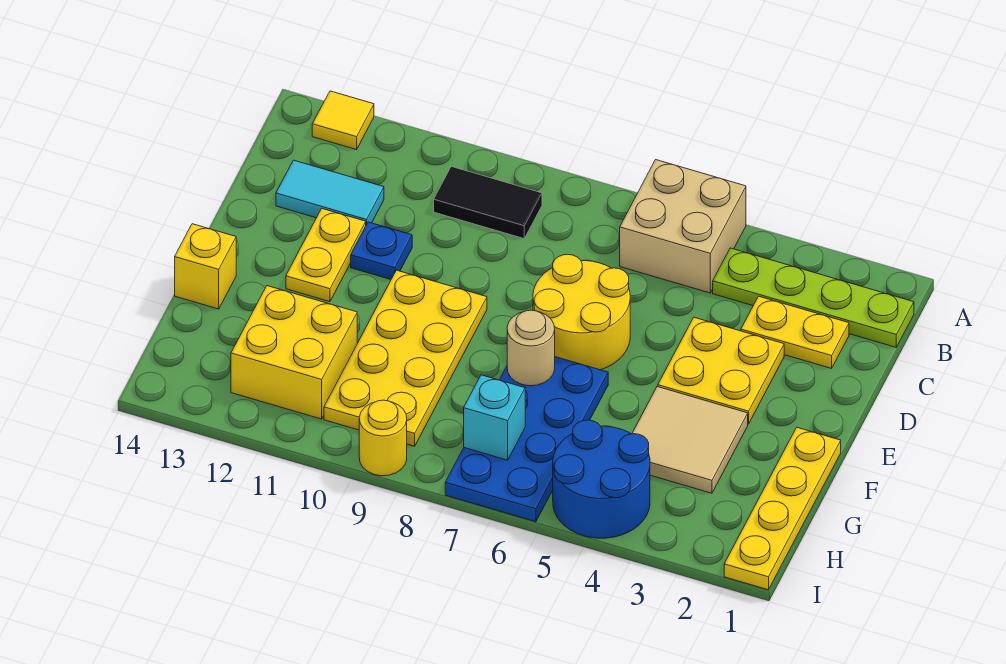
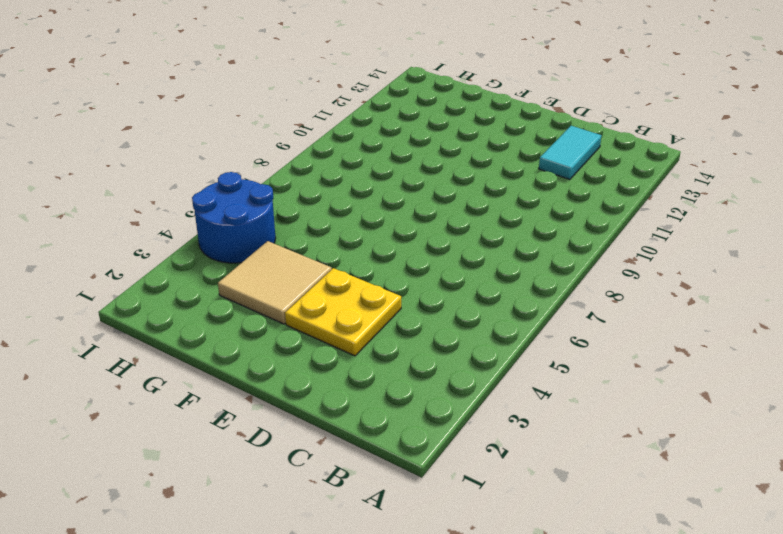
none -> tan 2x2 brick [620,160,746,293]
none -> yellow 1x1 tile [312,91,374,150]
none -> lime 1x4 plate [713,248,914,347]

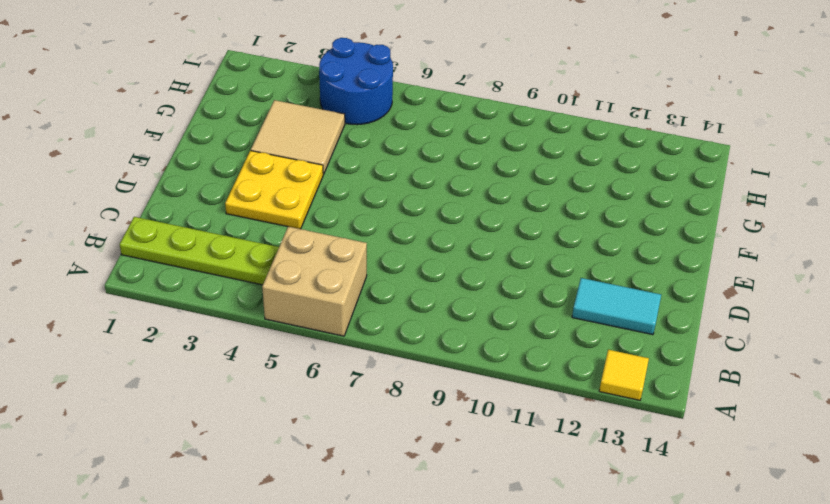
none -> black 1x2 tile [434,166,542,239]
none -> yellow 1x2 plate [741,296,849,368]
none -> yellow 2x2 round brick [533,254,630,370]

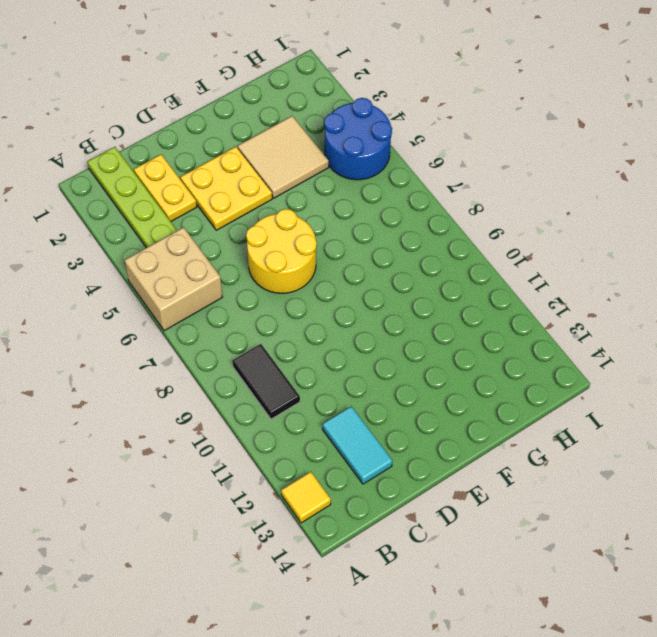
none -> blue 1x1 plate [351,222,412,280]
none -> yellow 1x2 plate [286,209,366,302]
none -> yellow 2x4 plate [324,270,487,446]

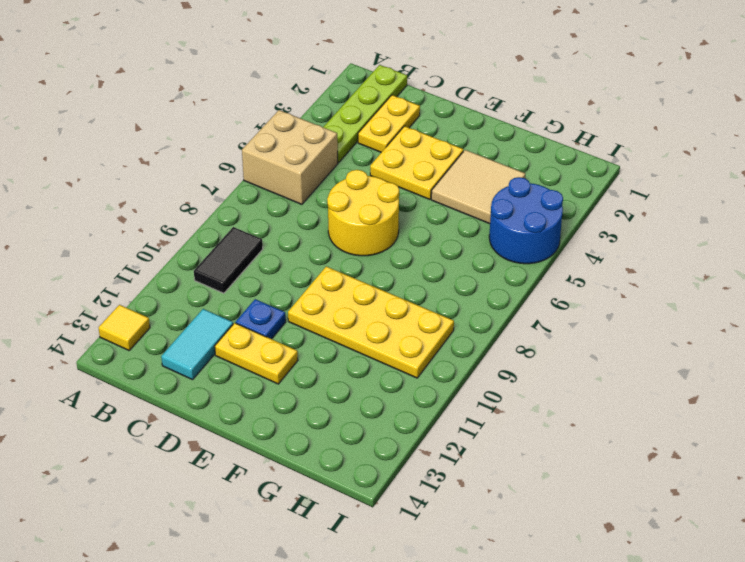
none -> yellow 1x4 plate [724,428,841,590]
none -> blue 2x4 plate [445,357,608,522]
none -> yellow 1x1 brick [175,224,236,309]

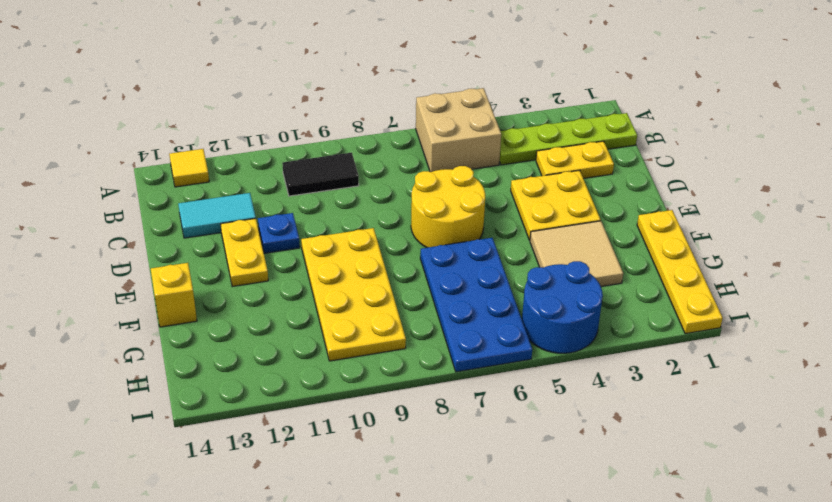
none -> yellow 2x2 brick [231,286,357,419]
none -> yellow 1x1 round brick [359,400,407,476]
none -> tan 1x1 round brick [507,310,555,386]

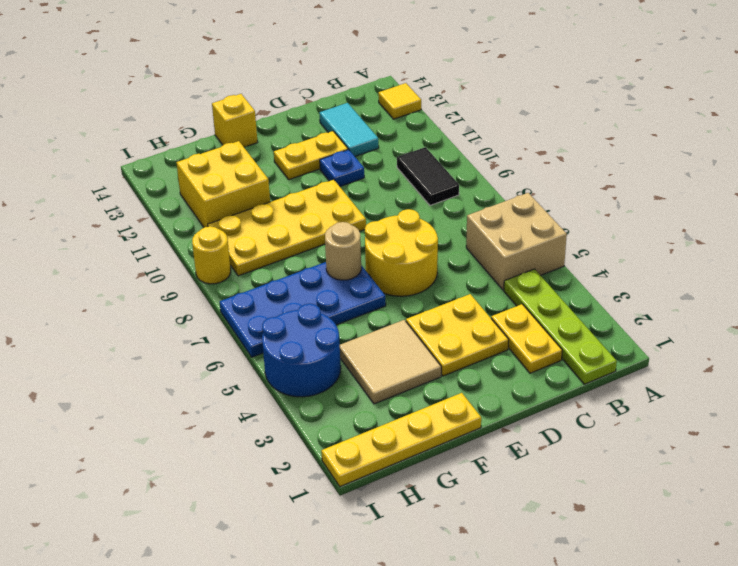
none -> cyan 1x1 brick [464,375,525,460]

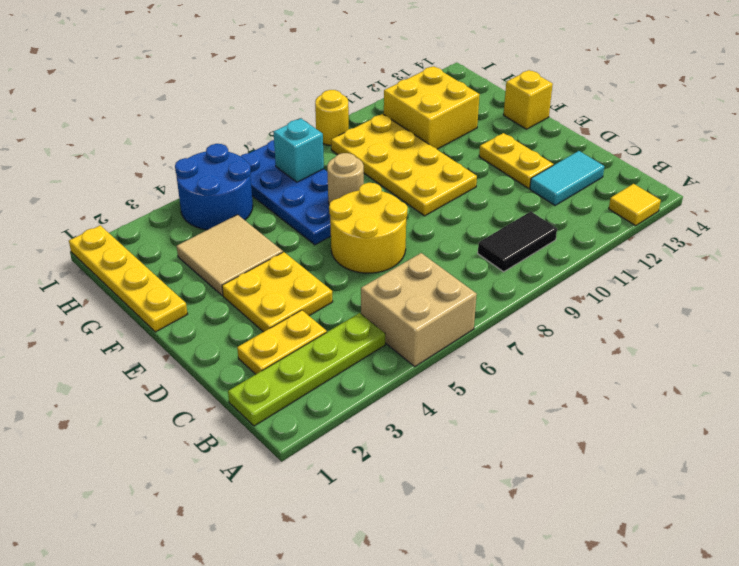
none -> blue 1x1 plate [351,222,412,280]

